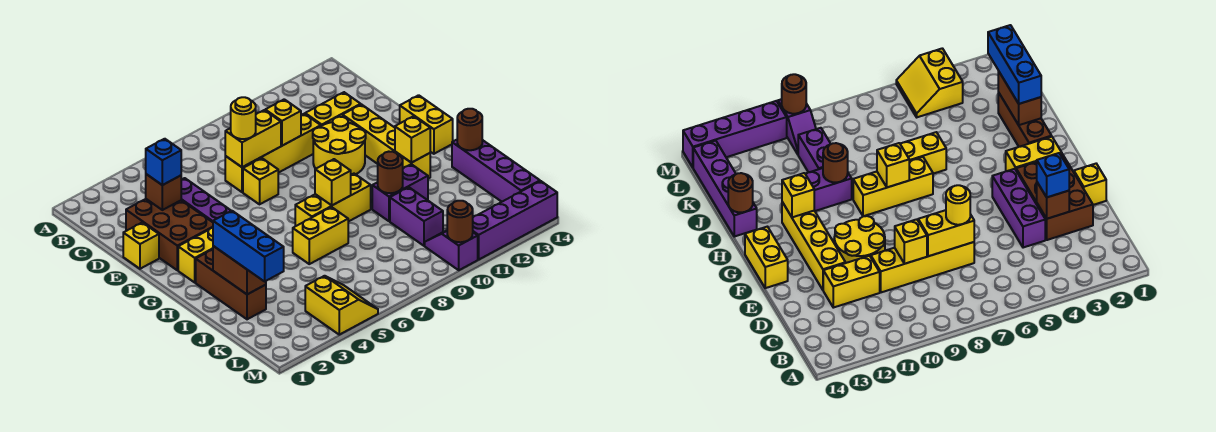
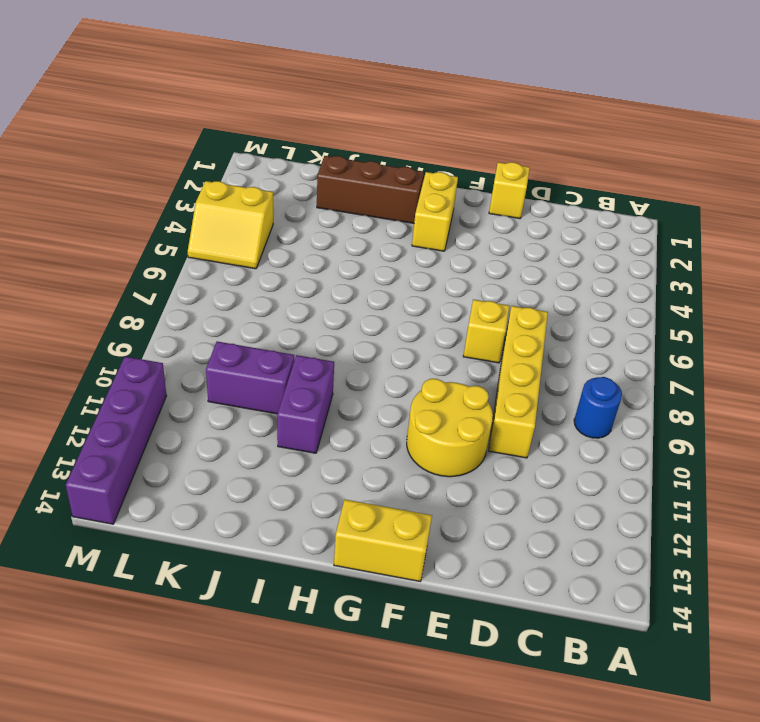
blue 1x1 round brick [574,377,622,438] -> none
none -> brown 2x3 brick [126,199,213,270]
none -> purple 1x3 brick [181,178,231,222]
none -> yellow 1x2 brick [305,92,361,126]
none -> yellow 1x4 brick [343,105,430,179]

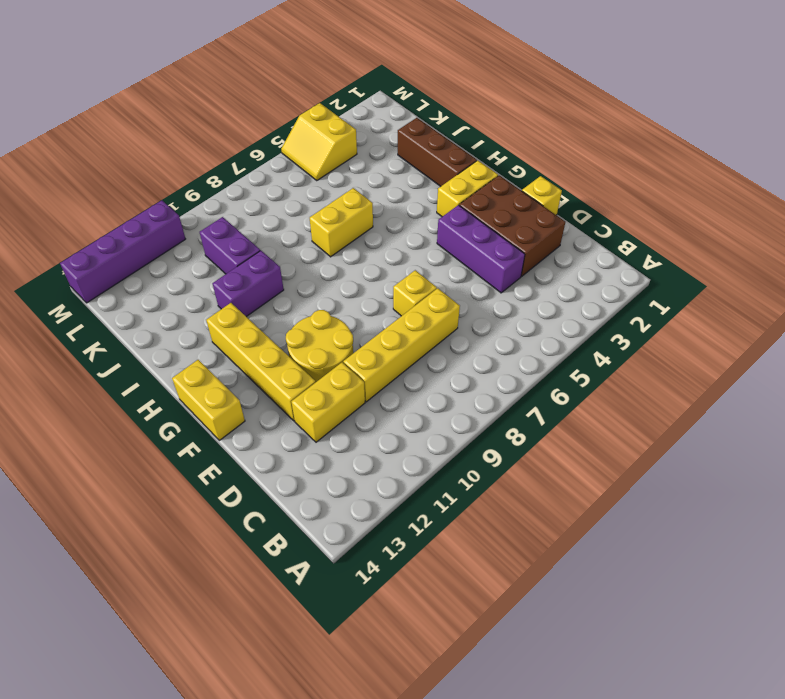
none -> yellow 1x3 brick [295,174,371,226]
none -> purple 1x4 brick [452,140,540,202]
none -> purple 1x2 slope [425,230,478,270]
none -> brown 1x1 brick [146,174,181,210]

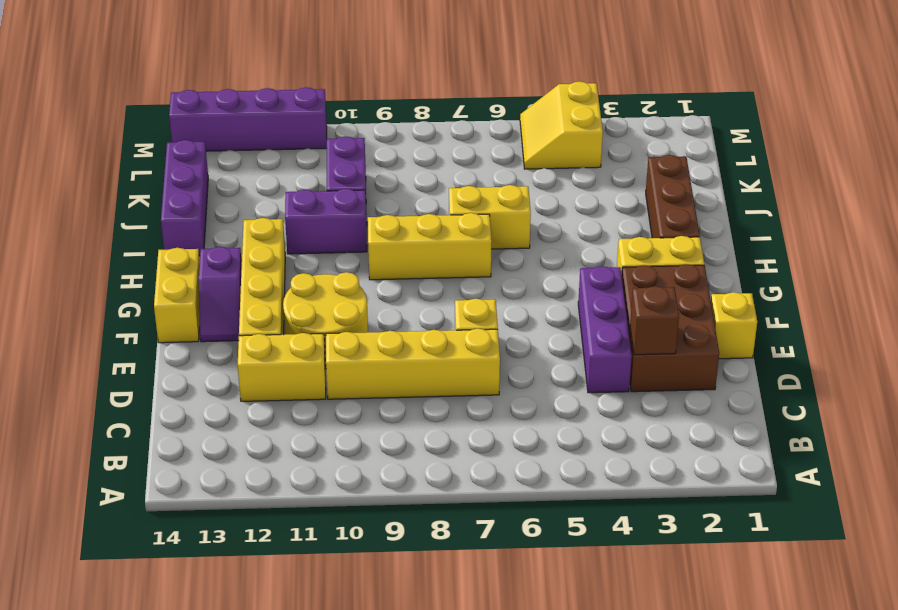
purple 1x2 slope [199,247,242,342] -> purple 1x2 slope moved to [425,230,478,270]
purple 1x3 brick [161,140,208,256] -> purple 1x4 brick [452,140,540,202]
none -> yellow 1x2 brick [225,110,281,167]
none -> yellow 1x1 brick [265,99,301,146]
none -> yellow 1x1 brick [315,159,351,205]
none -> yellow 1x1 brick [395,116,430,163]

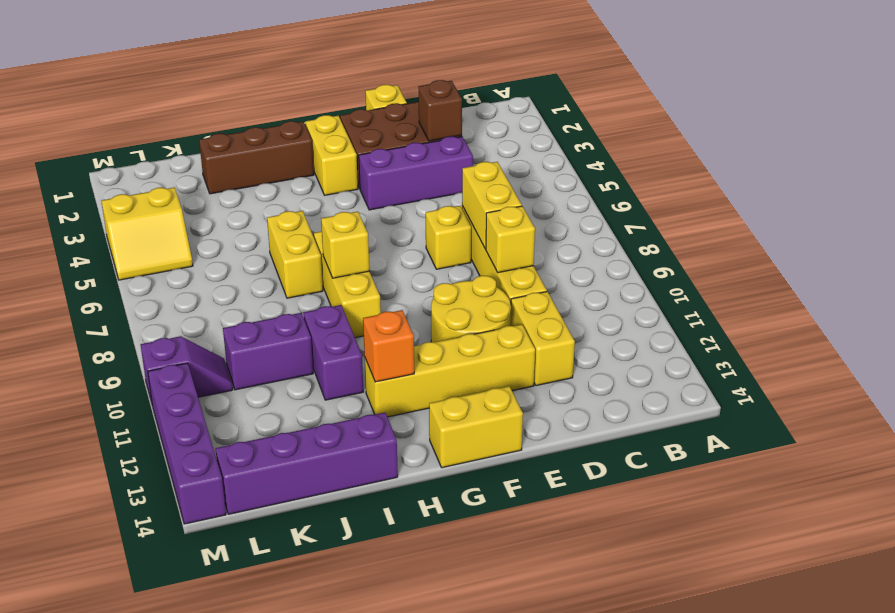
orange 1x1 brick [363,310,414,382] -> yellow 1x1 brick [395,116,430,163]
none -> brown 1x2 brick [213,246,266,294]
none -> brown 1x1 round brick [378,152,403,193]
none -> brown 1x1 round brick [457,109,482,150]
none -> brown 1x1 round brick [447,201,473,242]

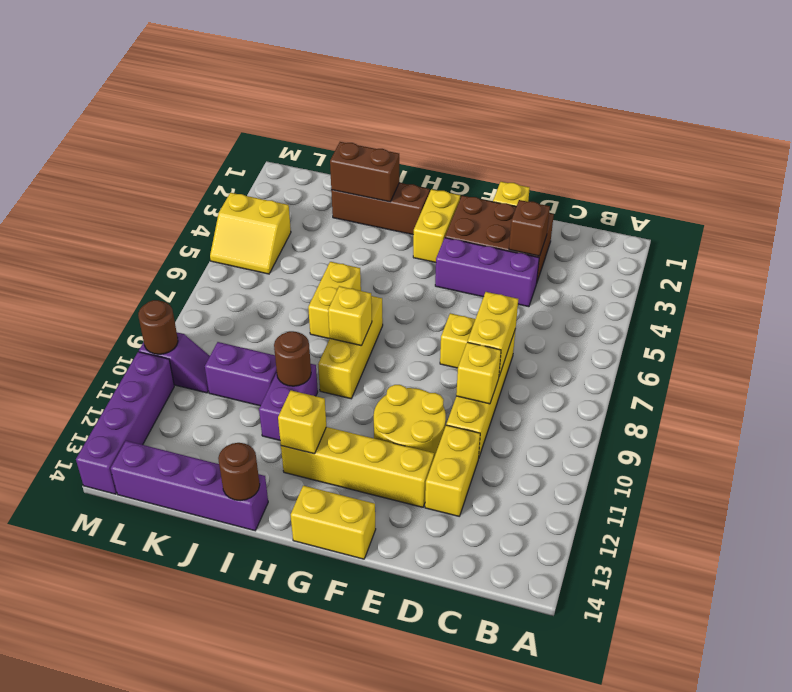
none -> blue 1x1 brick [145,139,181,185]
none -> yellow 1x1 round brick [231,97,256,139]
none -> blue 1x3 brick [213,211,284,281]

